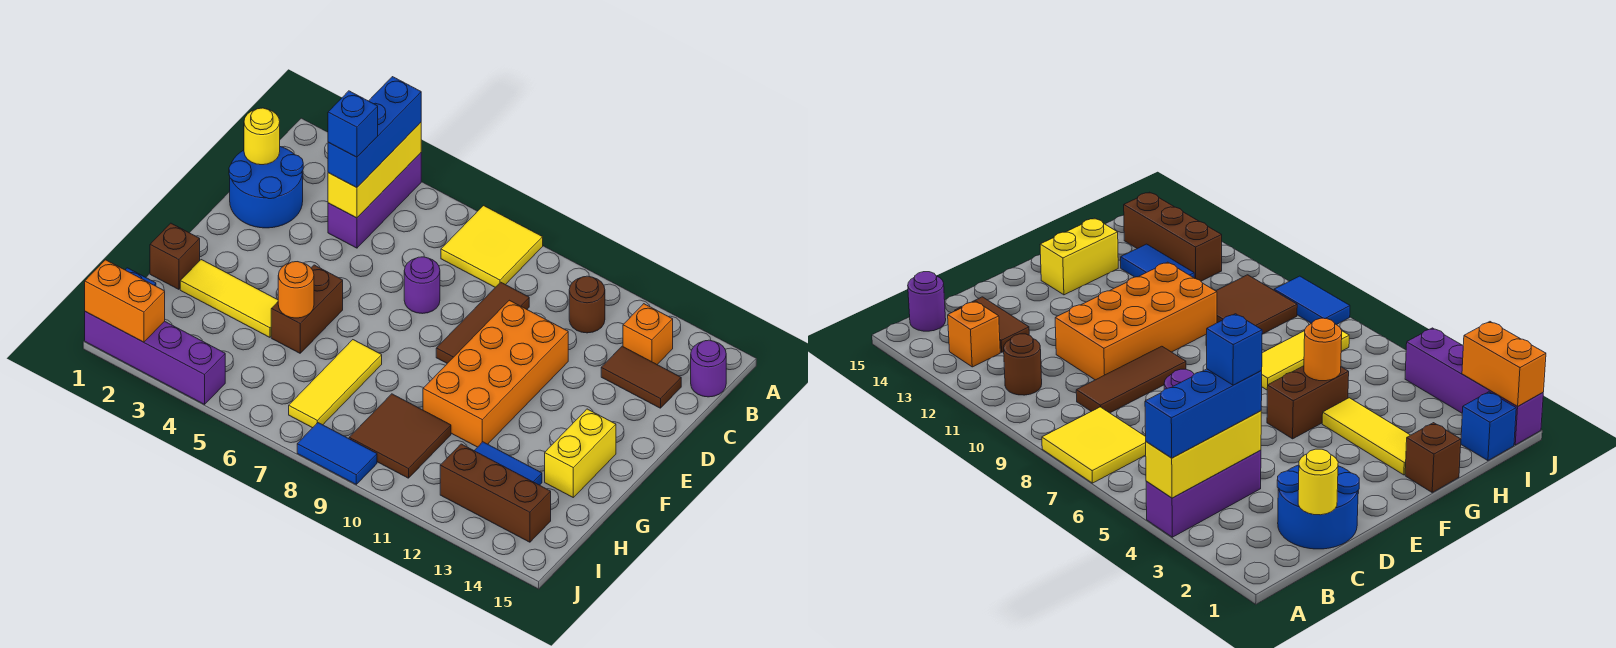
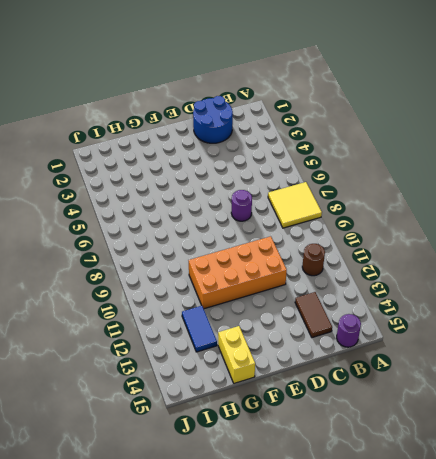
yellow 1x2 brick [218,326,255,383] -> yellow 1x2 brick turned to [545,409,616,497]
none -> purple 1x3 brick [328,153,421,248]
none -> orange 1x1 brick [623,304,673,364]
none -> brown 1x3 tile [436,282,529,363]

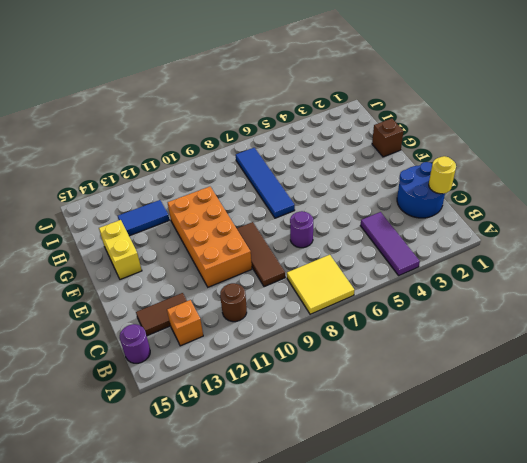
purple 1x3 tile [360,212,420,275] -> purple 1x3 brick [328,153,421,248]
blue 1x4 tile [236,148,295,218] -> yellow 1x3 tile [289,340,382,428]
none -> brown 1x2 brick [271,265,343,353]
none -> yellow 1x3 tile [180,260,278,337]
none -> brown 2x2 tile [349,394,451,478]

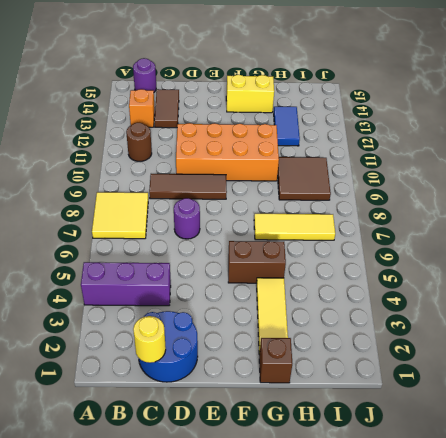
none -> blue 1x1 brick [1461,392,1516,461]
none -> brown 1x3 brick [440,444,551,542]
none -> purple 1x4 brick [85,312,225,404]

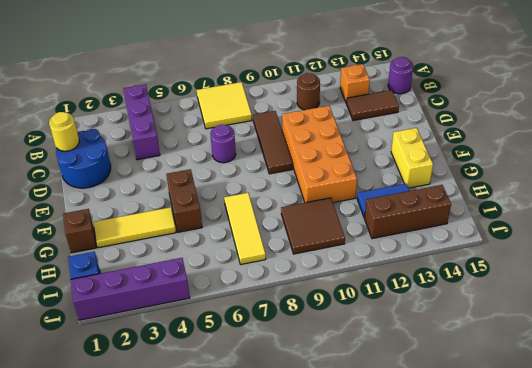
none -> blue 1x2 tile [297,423,377,484]
none -> yellow 1x3 brick [328,123,421,218]
none -> orange 1x1 round brick [278,262,314,318]

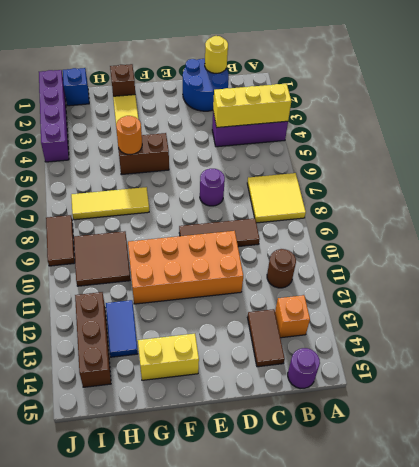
brown 1x2 tile [46,215,75,266] -> blue 1x2 tile [297,423,377,484]
none -> orange 1x2 brick [85,260,165,342]
none -> blue 1x3 brick [328,77,421,188]
none -> blue 1x1 brick [328,91,378,157]

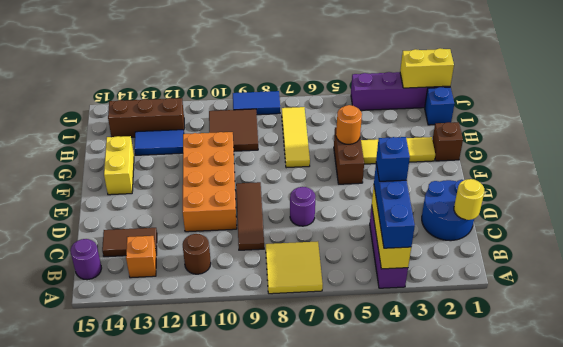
yellow 1x2 brick [400,48,454,88] -> orange 1x2 brick [85,260,165,342]

